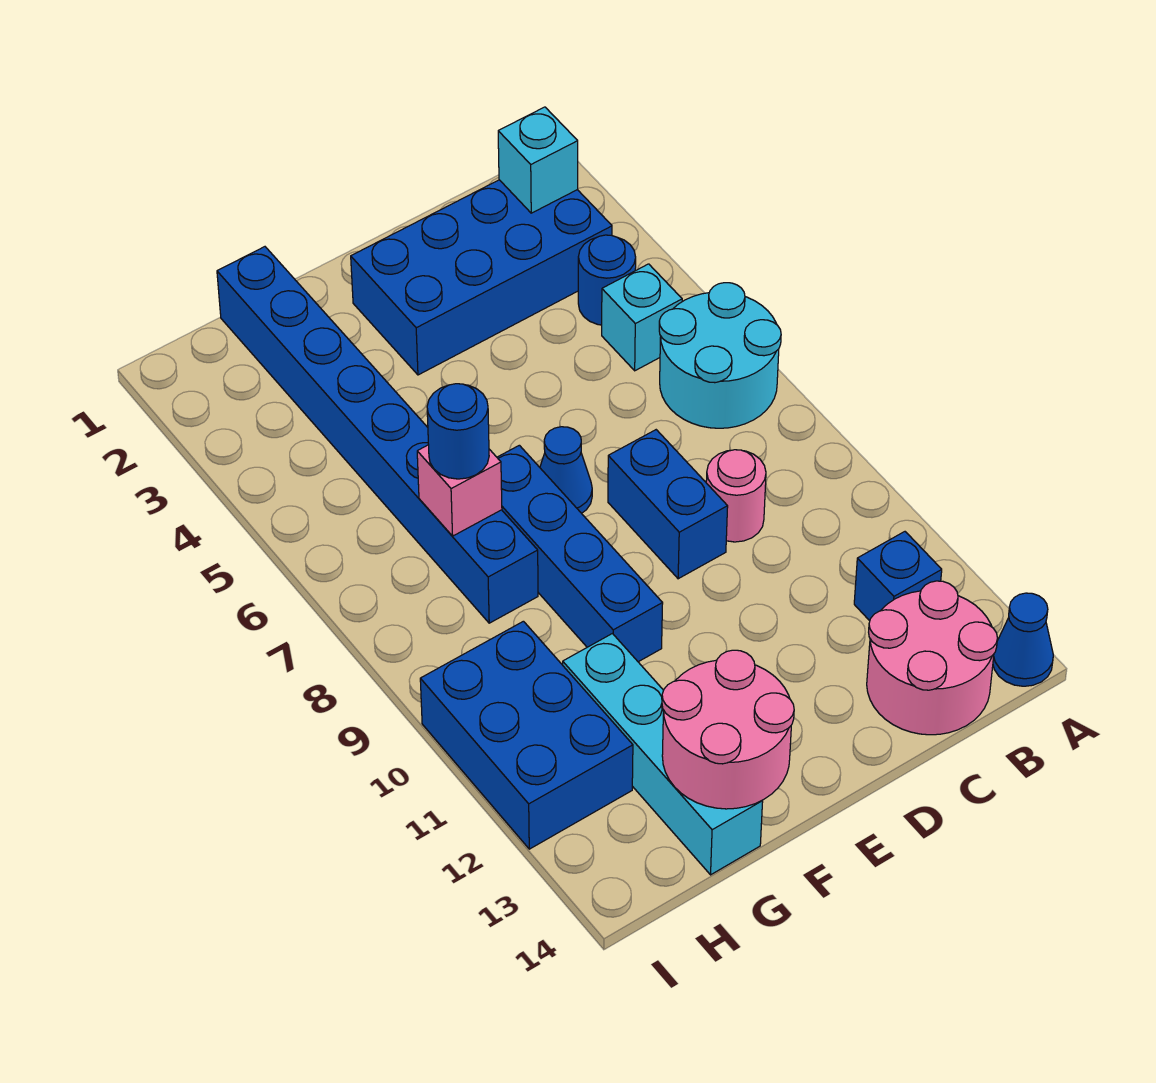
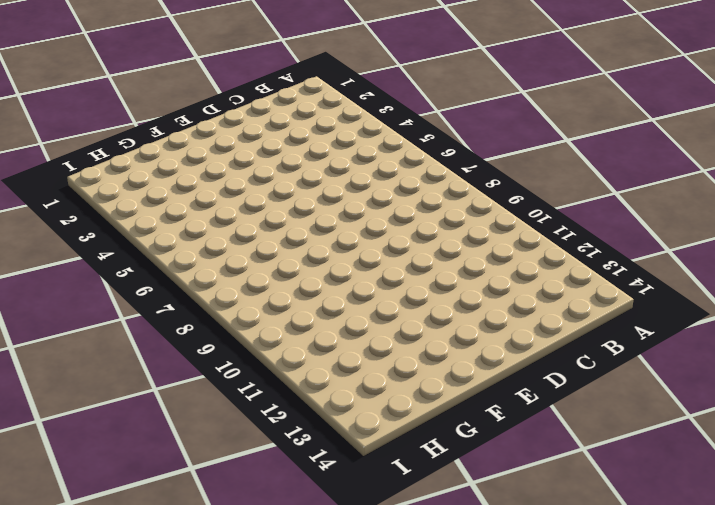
none -> cyan 2x2 round brick [659,283,781,428]
none -> blue 1x1 cone [993,593,1053,686]
none -> blue 2x4 brick [351,180,612,375]

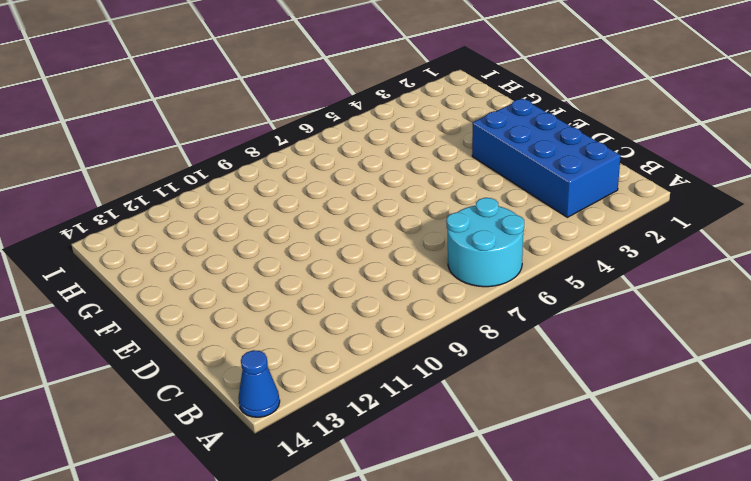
none -> blue 1x1 round brick [578,235,636,325]
none -> cyan 1x1 brick [602,264,682,371]
none -> blue 1x1 brick [854,532,942,621]

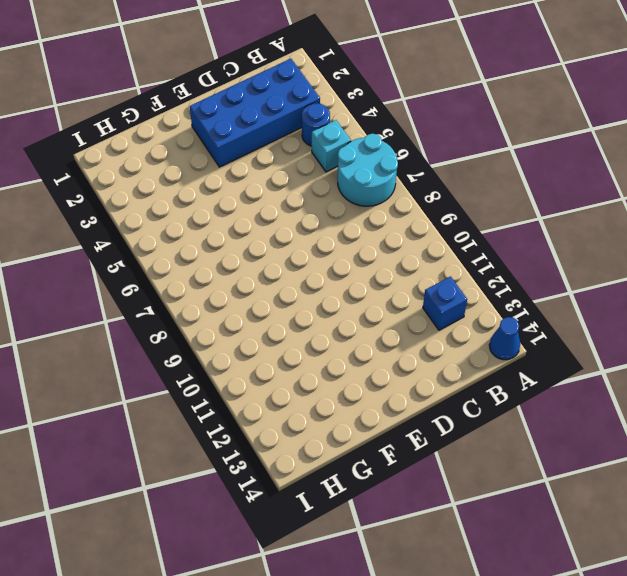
none -> pink 2x2 round brick [867,581,998,735]
none -> pink 1x1 round brick [706,450,766,542]
none -> blue 1x2 brick [608,430,728,579]

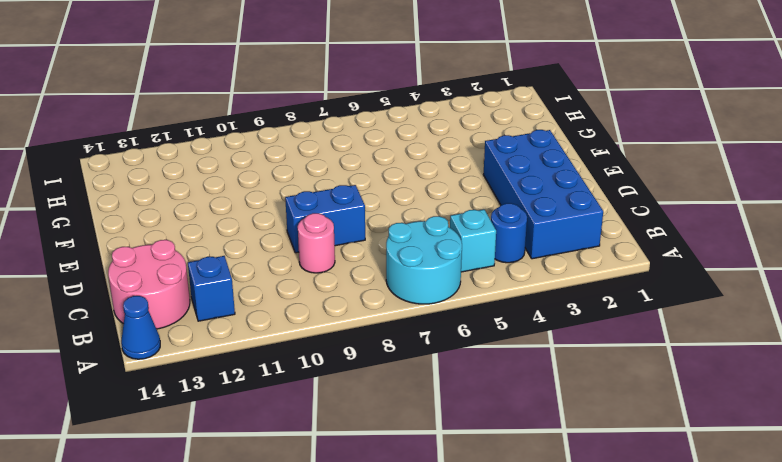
none -> blue 1x1 cone [540,427,592,513]
none -> blue 1x4 brick [497,445,663,662]
none -> blue 1x8 brick [217,247,538,623]

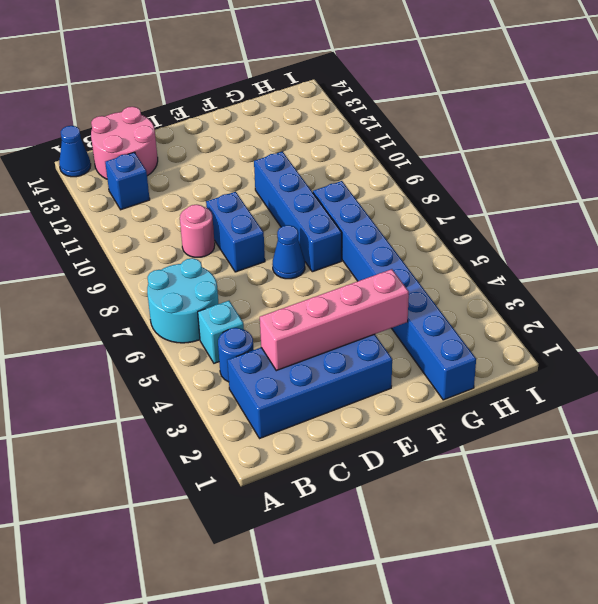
pink 1x4 brick [260,269,409,371] -> none
none -> cyan 1x4 brick [563,634,763,875]
none -> blue 2x3 brick [420,621,633,849]
none -> cyan 1x1 brick [498,107,578,213]

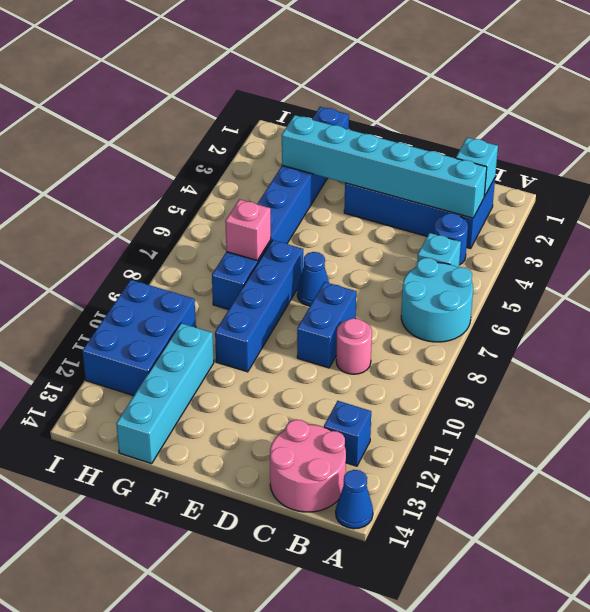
cyan 1x6 brick [282,115,487,218] -> none
none -> pink 2x2 round brick [662,650,794,809]
none -> blue 1x1 round brick [427,384,489,479]

